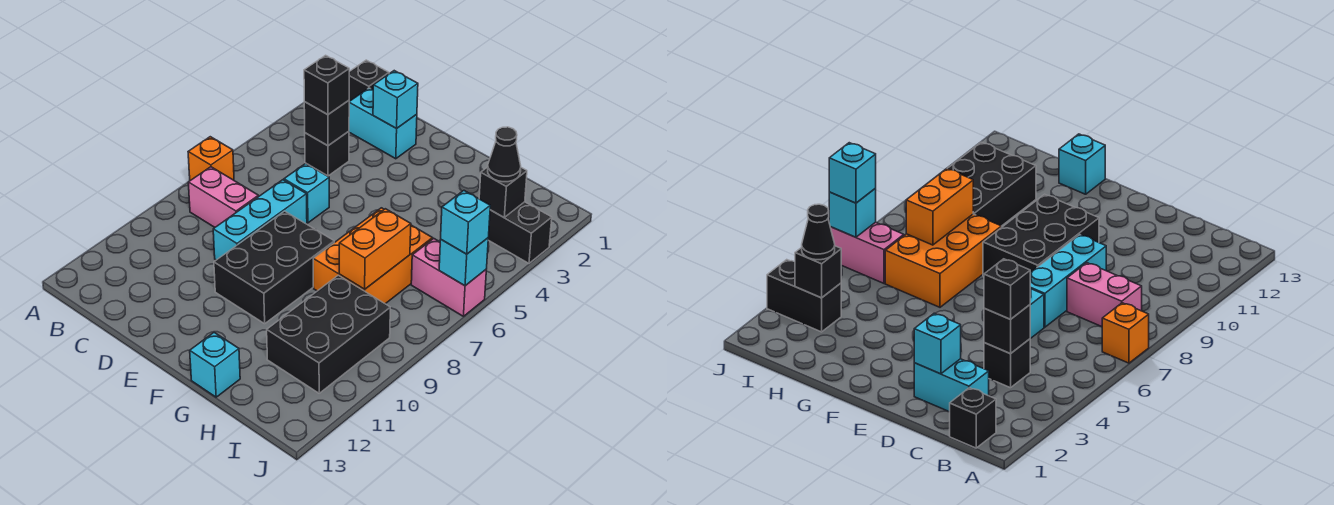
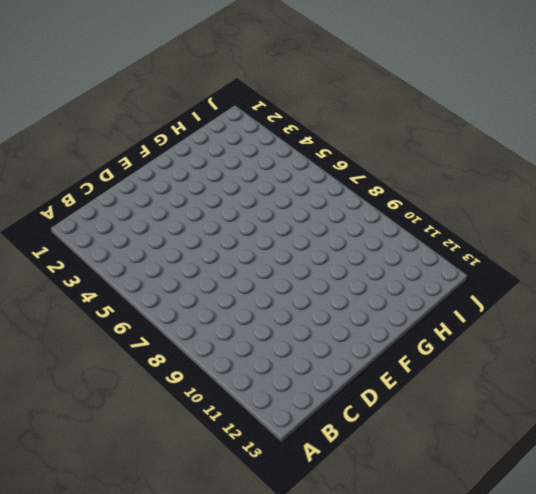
none -> orange 1x1 brick [188,137,234,181]
none -> black 1x1 brick [349,60,389,101]
none -> pink 1x2 brick [188,167,259,227]

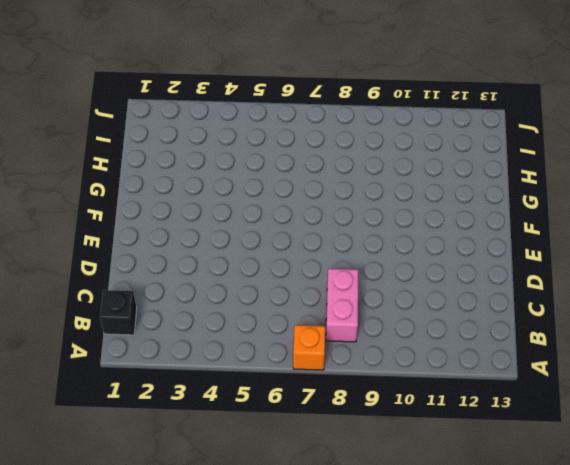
none -> cyan 1x2 brick [349,88,417,159]
none -> black 1x1 brick [305,131,349,176]
none -> cyan 1x1 brick [284,164,329,223]

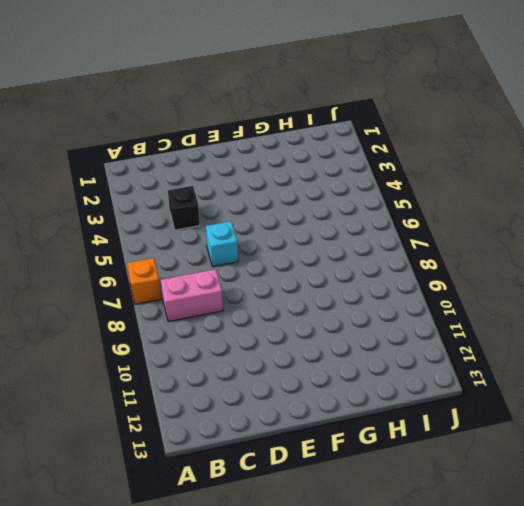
none -> black 1x1 brick [349,60,389,101]
none -> cyan 1x2 brick [349,88,417,159]
none -> cyan 1x3 brick [213,180,307,260]

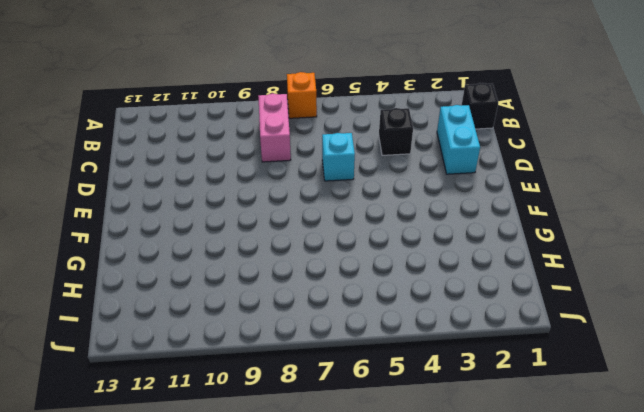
none -> cyan 1x3 brick [213,180,307,260]
none -> black 2x3 brick [214,211,334,324]
none -> orange 2x3 brick [313,208,433,304]

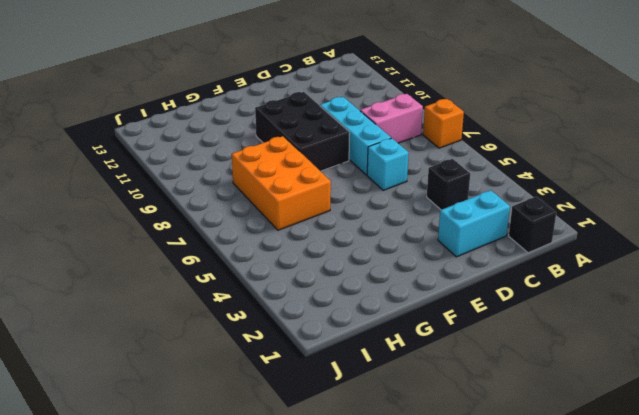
none -> cyan 1x1 brick [190,333,240,397]
none -> black 2x3 brick [267,275,390,393]
none -> black 1x2 brick [488,202,552,263]

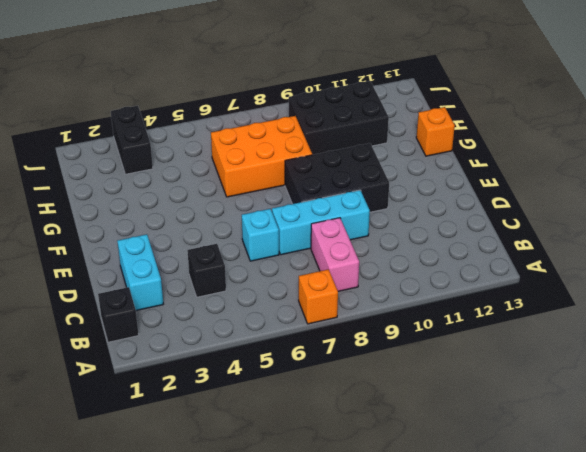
orange 1x1 brick [416,107,455,156] -> cyan 1x1 brick [190,333,240,397]
none -> pink 1x2 brick [411,239,486,316]
none -> black 1x1 brick [304,100,349,146]
none -> cyan 1x1 brick [373,71,418,129]

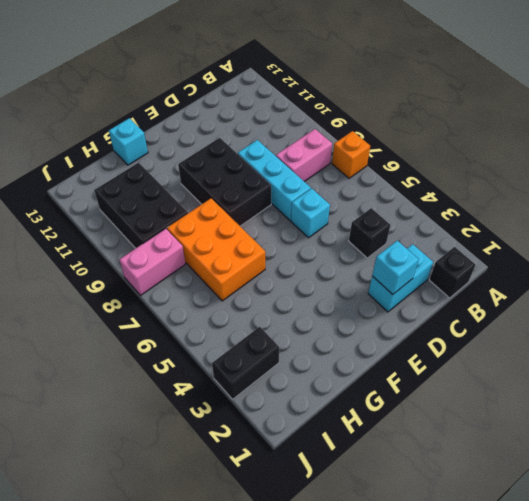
pink 1x2 brick [119,229,185,295] -> pink 1x2 brick moved to [411,239,486,316]
none -> black 1x1 brick [304,100,349,146]
none -> orange 1x2 brick [339,209,411,289]
none -> black 1x1 brick [479,167,527,217]

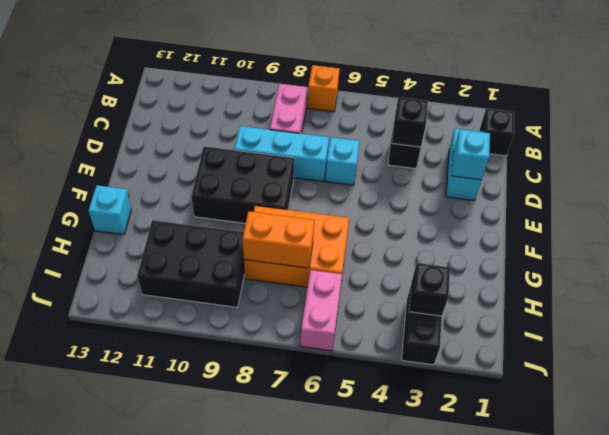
none -> cyan 1x1 brick [439,238,488,286]
none -> black 1x1 brick [304,55,349,115]
none -> black 1x1 cone [488,127,521,182]

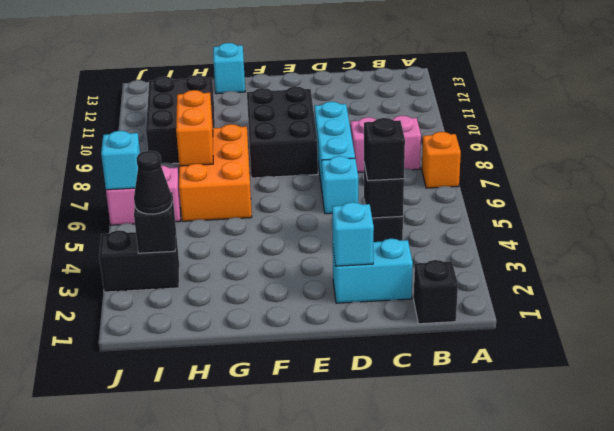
none -> cyan 1x1 brick [441,191,490,254]

